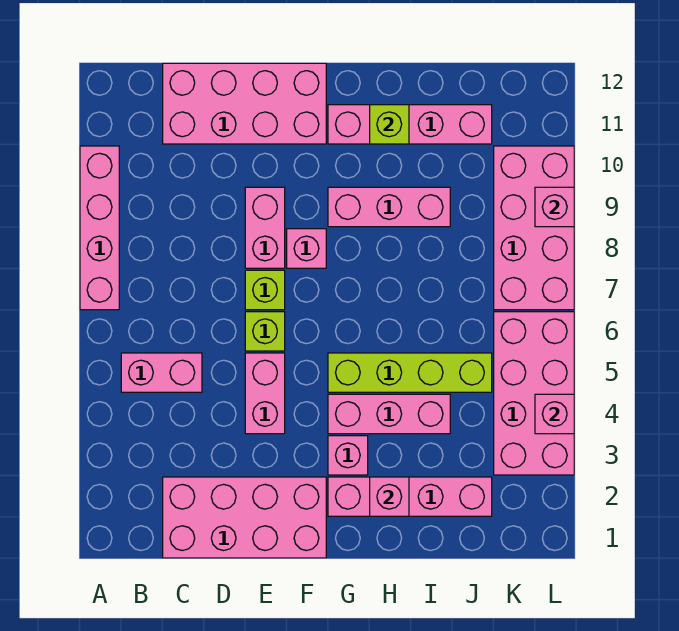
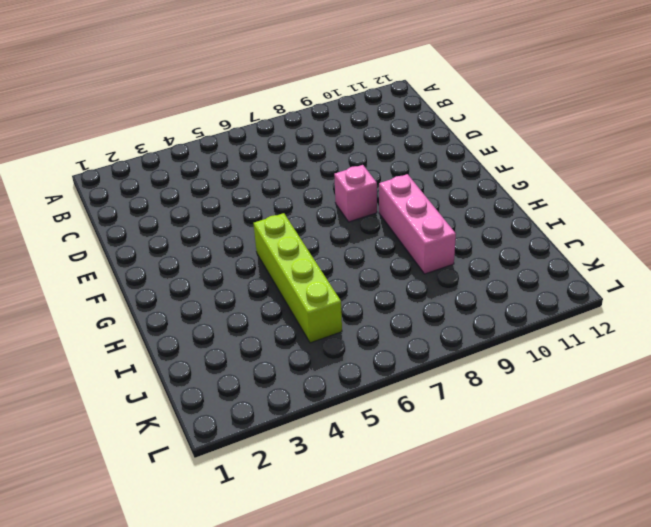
none -> pink 1x4 brick [80,146,119,310]
none -> pink 1x2 brick [121,353,202,392]
none -> pink 2x4 brick [163,477,326,558]

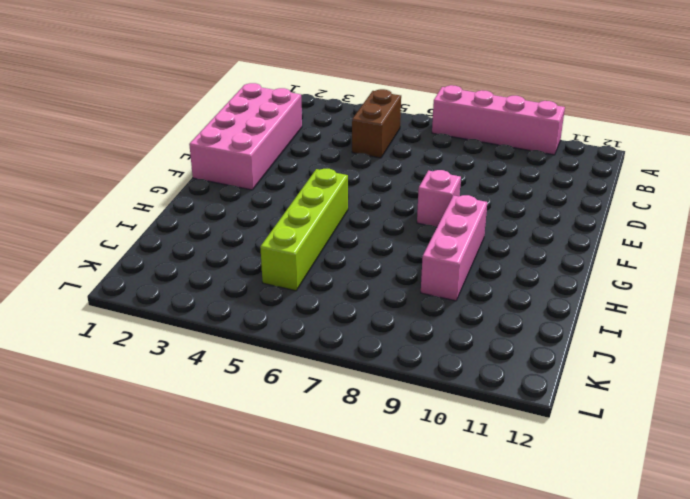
brown 1x2 brick [352,89,401,158] -> pink 1x2 brick [121,353,202,392]
none -> pink 2x4 brick [163,63,326,144]
none -> pink 1x2 brick [245,353,285,434]
none -> lime 1x1 brick [245,312,285,351]

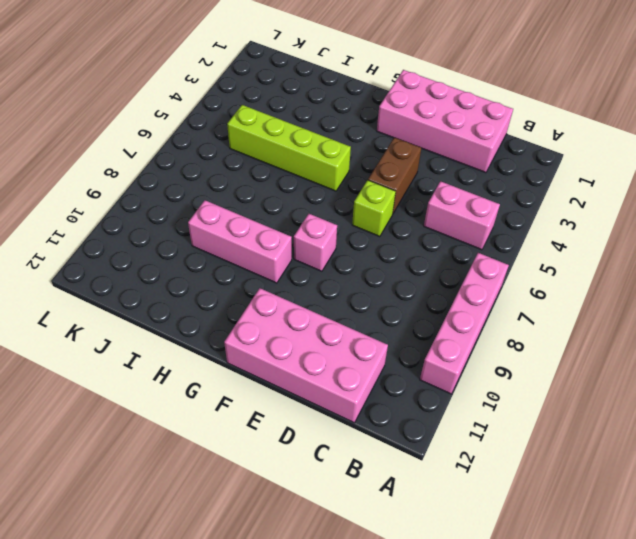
brown 1x2 brick [368,138,421,213] -> pink 1x2 brick [245,353,285,434]
none -> lime 1x1 brick [245,270,285,310]
none -> pink 1x2 brick [245,187,285,268]
none -> pink 1x4 brick [328,477,492,516]

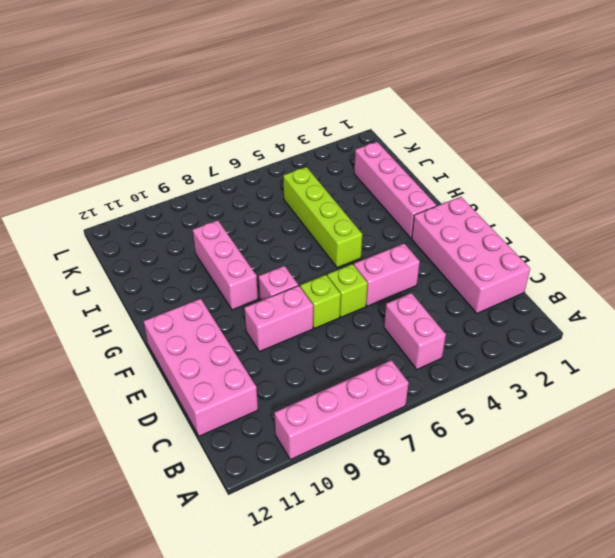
none -> pink 1x1 brick [328,436,368,475]
none -> pink 1x3 brick [328,394,450,434]
none -> pink 1x4 brick [328,105,492,144]

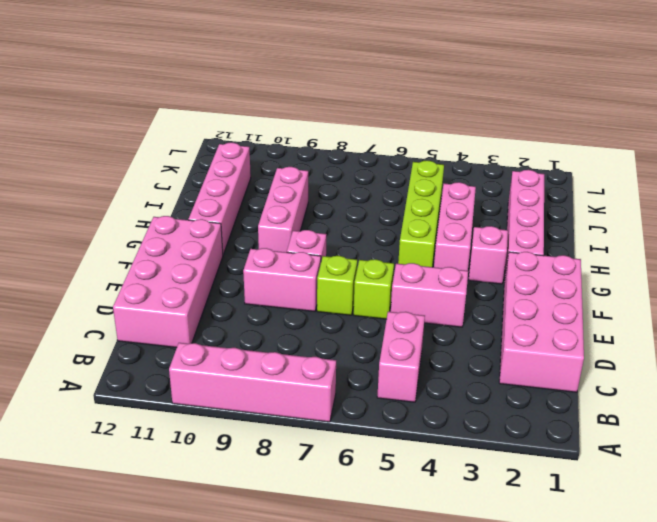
none -> pink 2x4 brick [494,312,574,475]
none -> pink 2x4 brick [494,146,574,310]
none -> pink 1x1 brick [370,477,409,516]

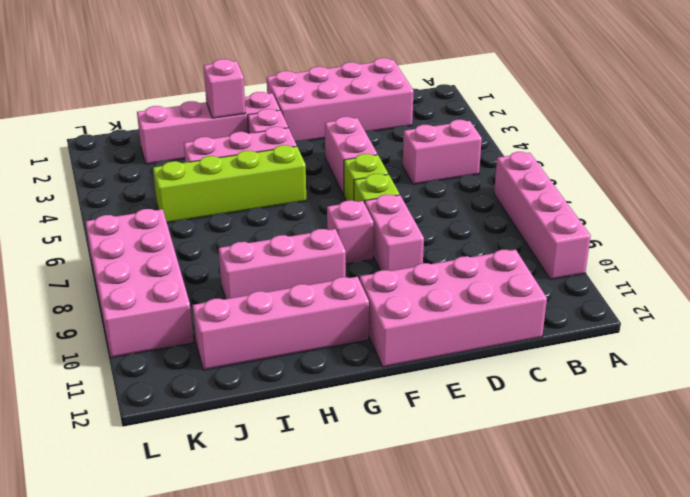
none -> pink 2x4 brick [494,312,574,475]
none -> lime 1x1 brick [370,105,409,144]
none -> pink 1x1 brick [535,394,574,434]

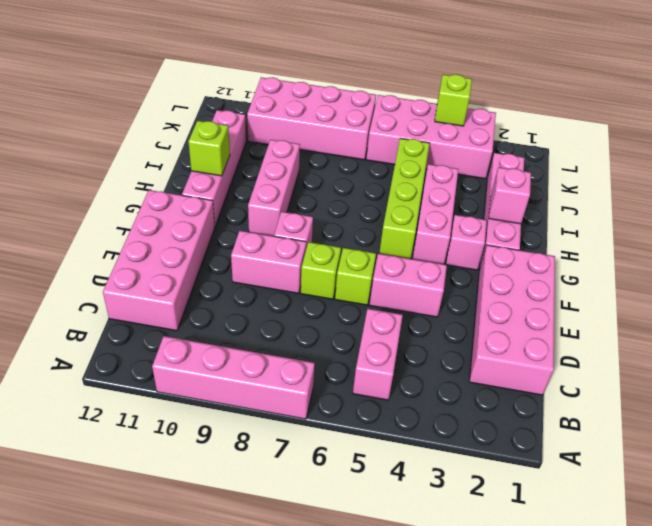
lime 1x1 brick [435,74,472,126] -> pink 1x1 brick [535,394,574,434]
none -> pink 1x1 brick [535,187,574,227]

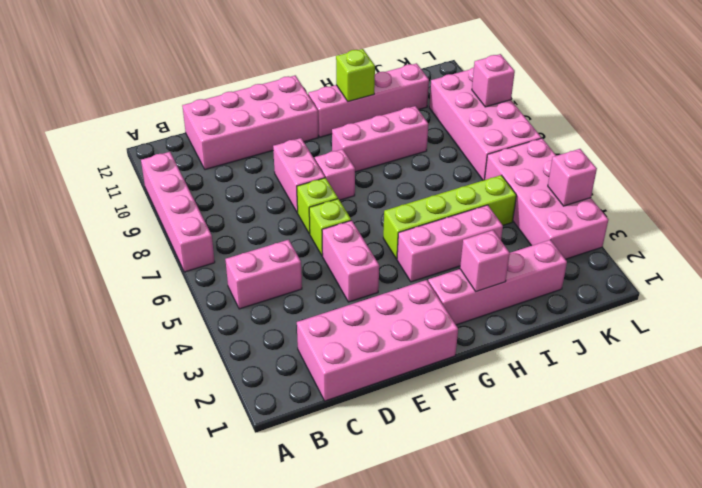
none -> pink 1x1 brick [328,436,368,475]

